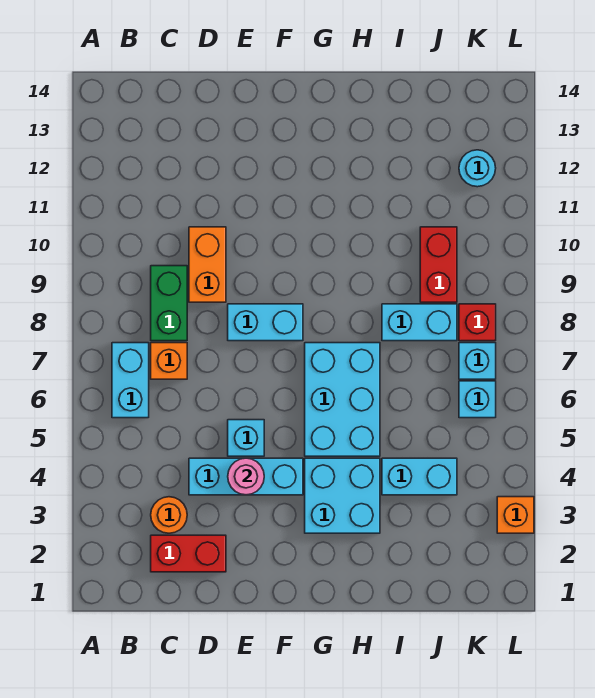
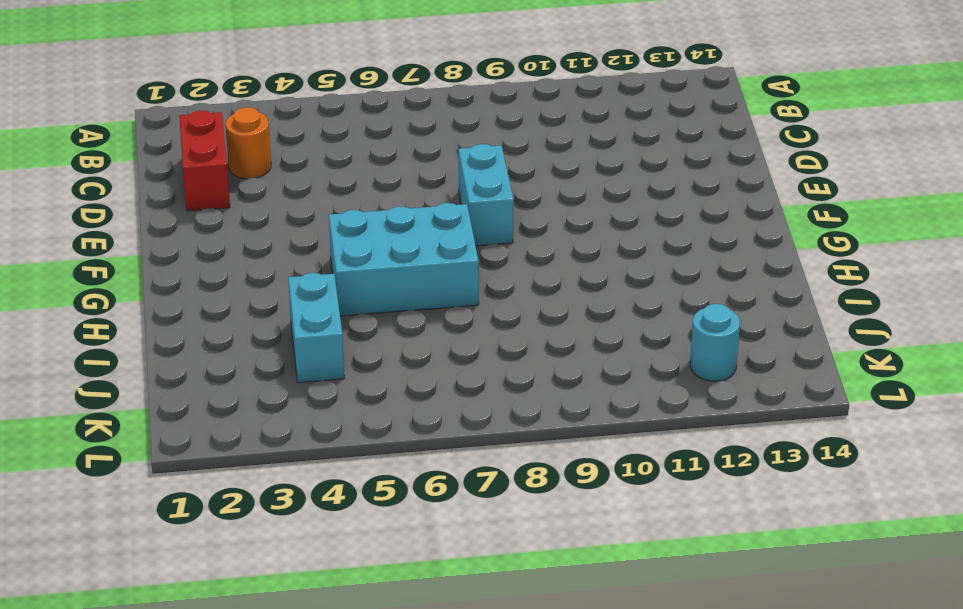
none -> cyan 1x2 brick [112,343,149,418]
none -> orange 1x1 brick [151,343,187,379]
none -> green 1x2 brick [151,266,187,341]

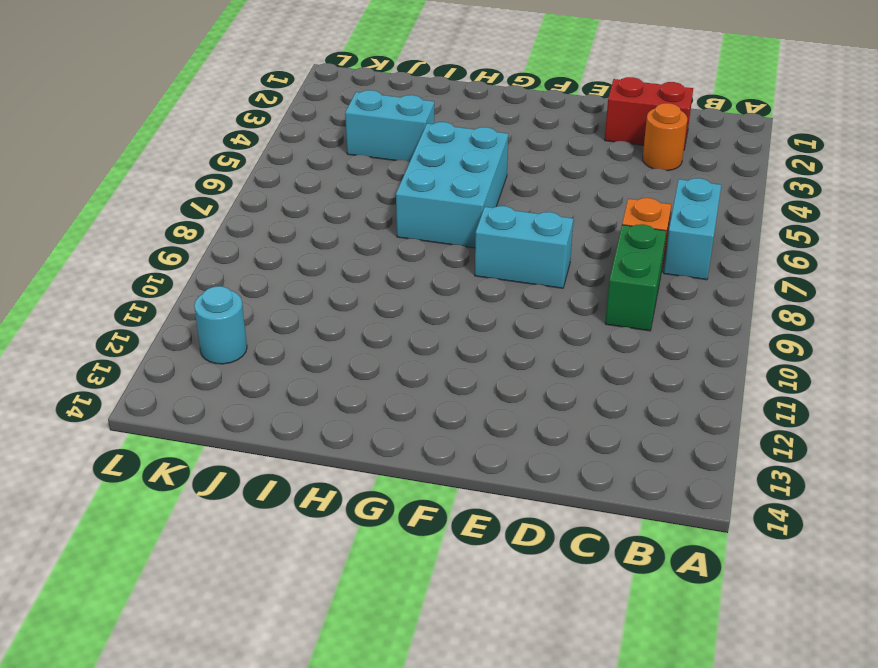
none -> cyan 1x3 brick [189,458,303,495]
none -> orange 1x2 brick [189,227,226,302]
none -> cyan 1x1 brick [228,420,264,456]

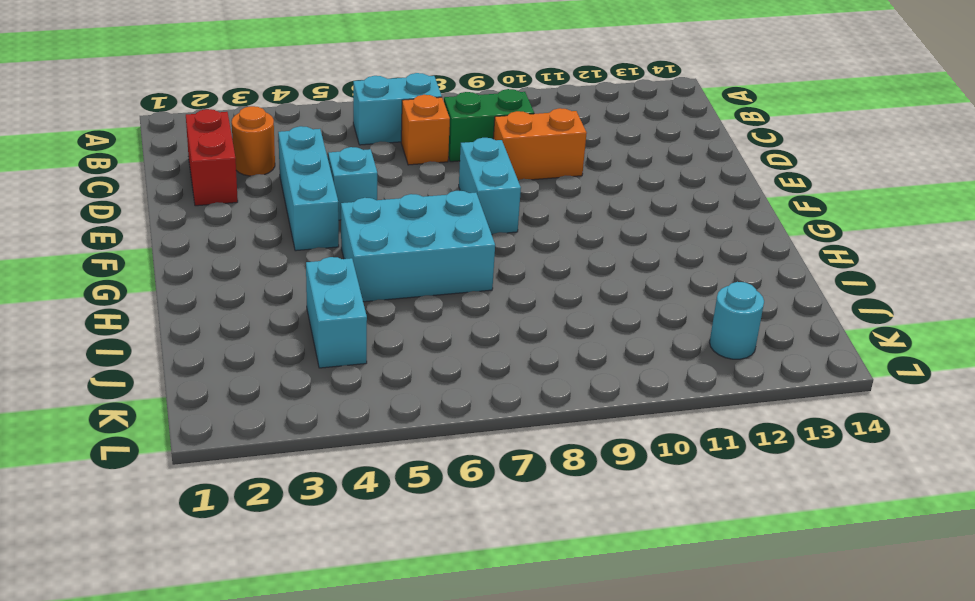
none -> cyan 2x2 brick [305,458,380,533]
none -> cyan 1x2 brick [382,304,457,341]
none -> red 1x2 brick [420,227,457,302]

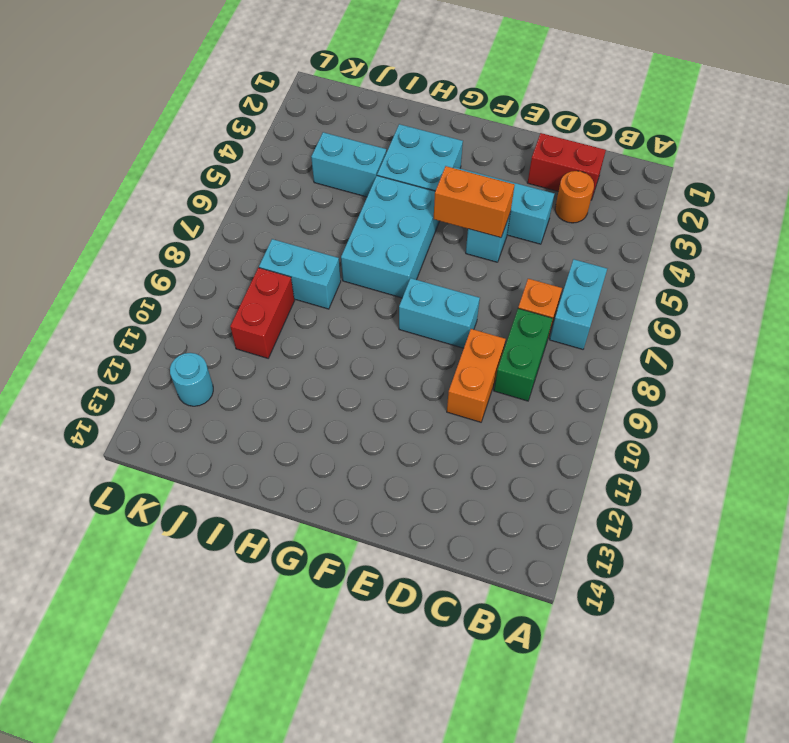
orange 1x2 brick [434,166,515,238] -> none
none -> cyan 1x1 brick [459,381,496,418]
none -> cyan 1x1 brick [459,343,496,379]
none -> red 1x1 brick [459,304,496,341]

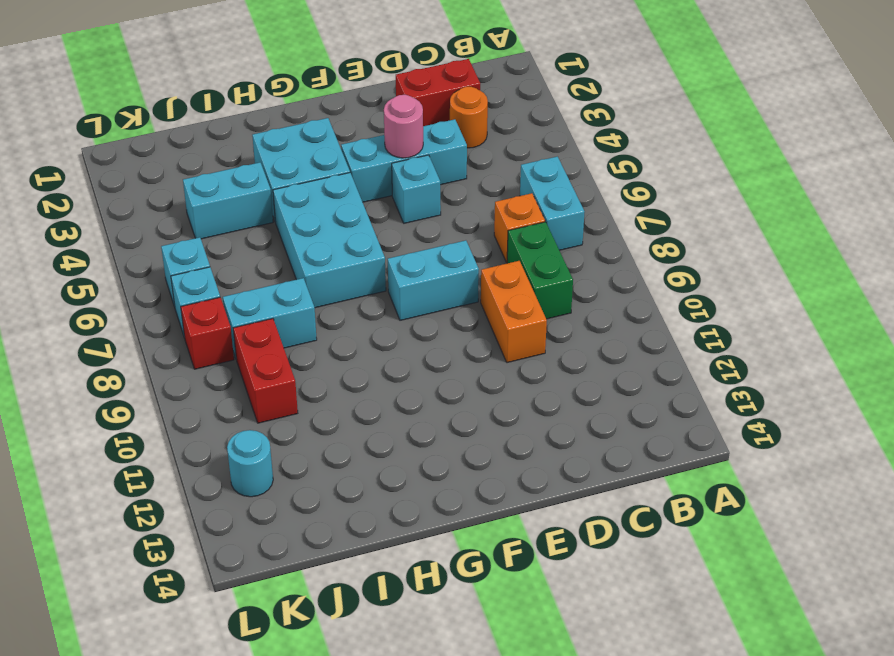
none -> orange 1x1 brick [497,497,534,533]

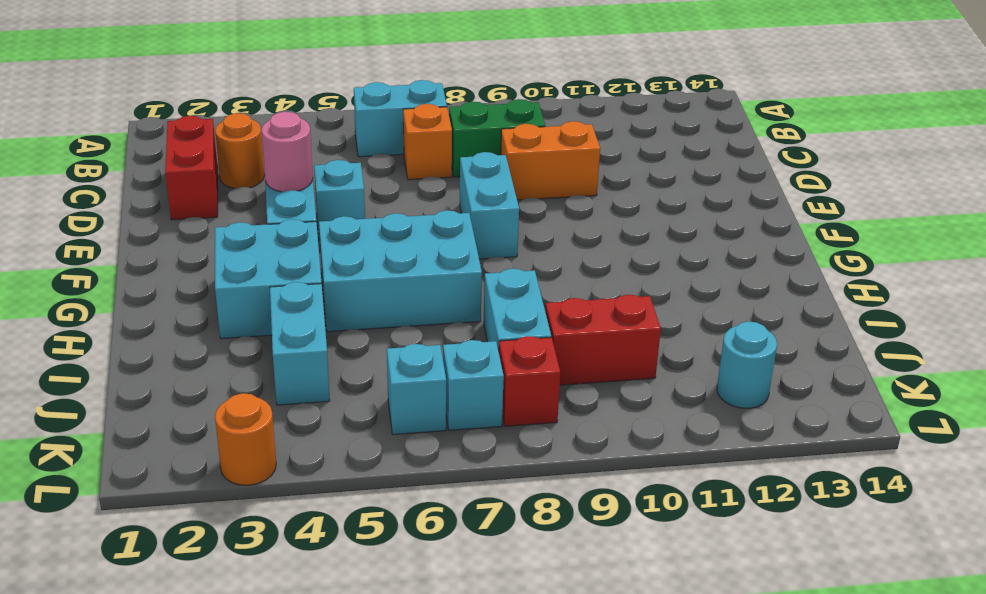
orange 1x1 round brick [215,393,276,485] -> orange 1x1 brick [497,497,534,533]

